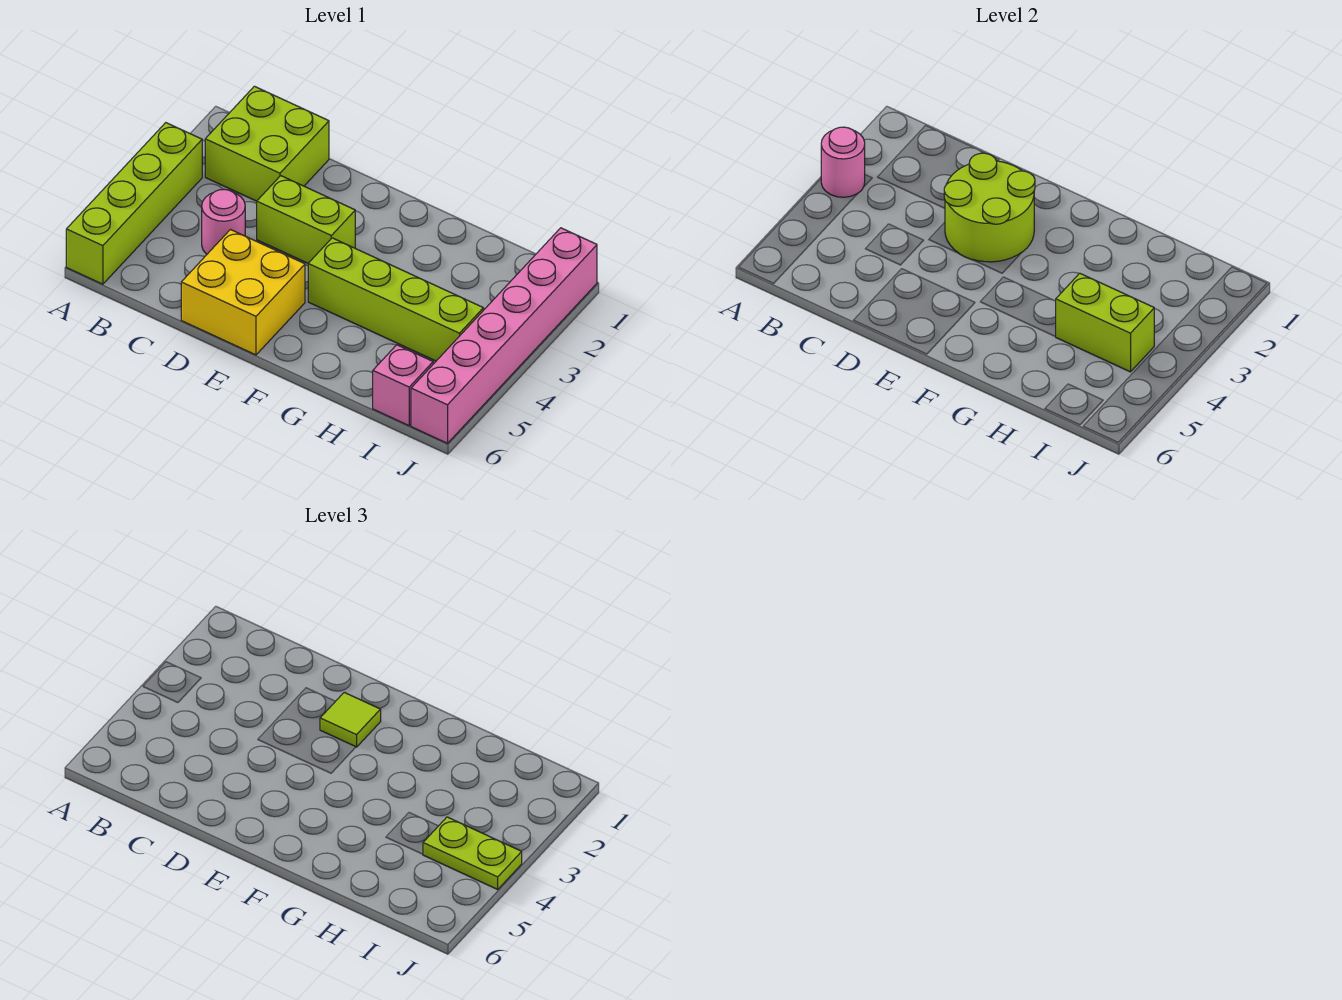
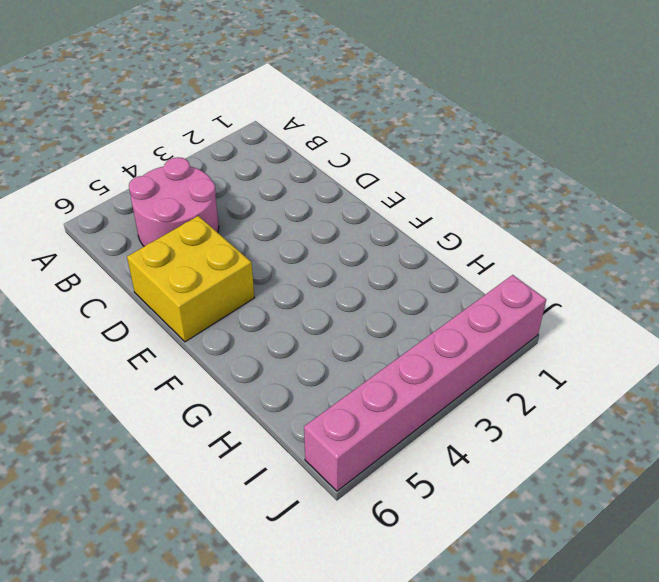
pink 2x2 round brick [129,157,219,247] -> pink 1x1 round brick [202,189,245,254]
none -> lime 1x4 brick [66,123,202,284]
none -> lime 2x2 brick [205,86,329,201]
none -> lime 1x2 brick [257,176,355,263]

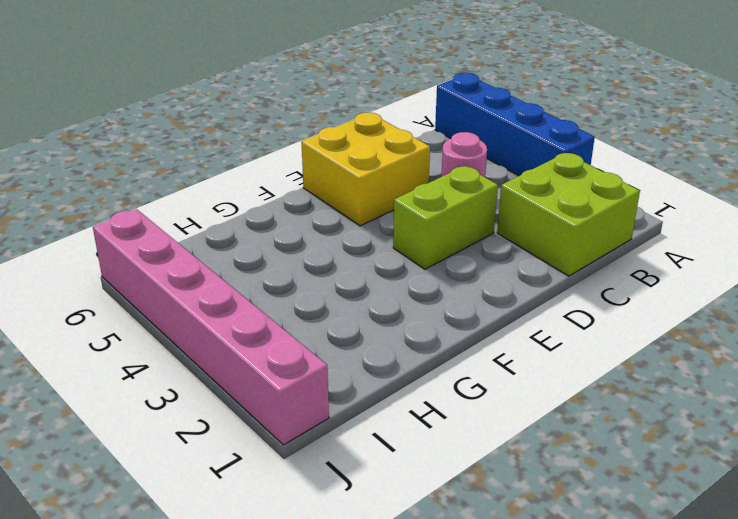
blue 1x4 brick [435,73,595,176] -> lime 1x4 brick [66,123,202,284]
none -> lime 1x4 brick [308,238,483,361]
none -> pink 1x1 brick [373,345,433,426]
none -> pink 1x1 round brick [821,127,865,197]

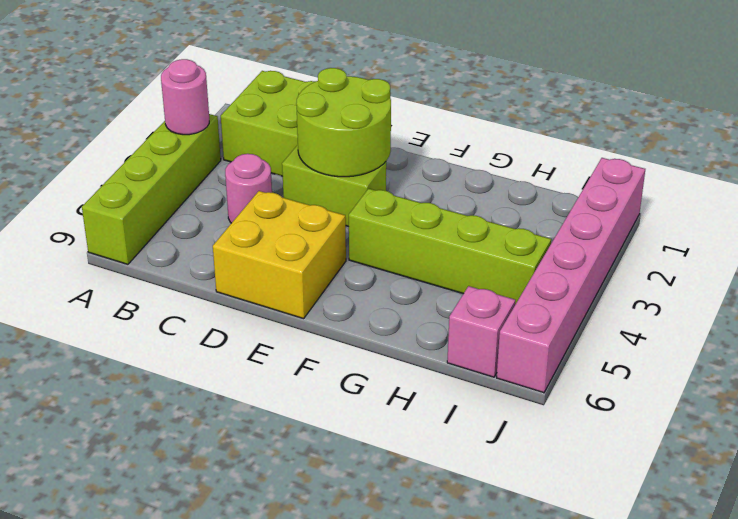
none -> lime 1x2 brick [1055,273,1154,372]
none -> lime 1x1 tile [320,692,381,747]
none -> lime 1x2 plate [423,817,522,889]

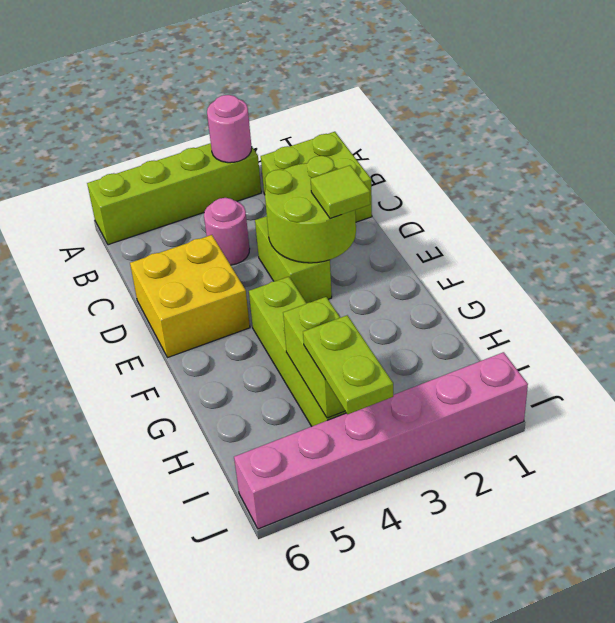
none -> pink 1x1 brick [373,345,433,426]

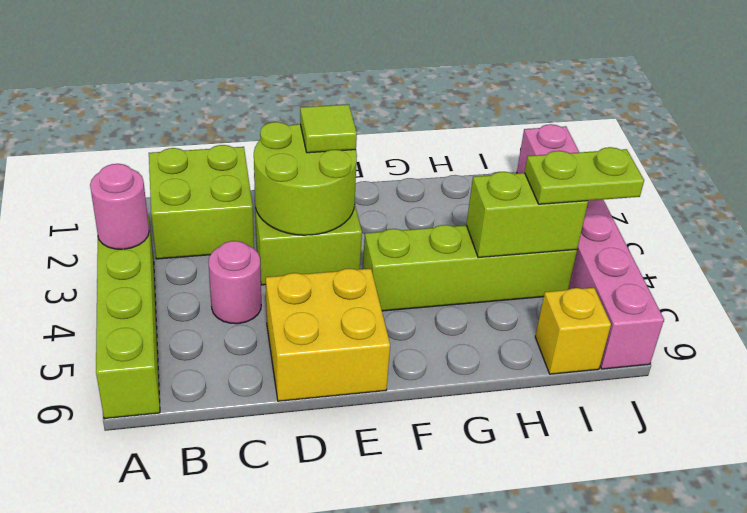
yellow 1x1 brick [535,288,611,374] -> pink 1x1 brick [373,345,433,426]

